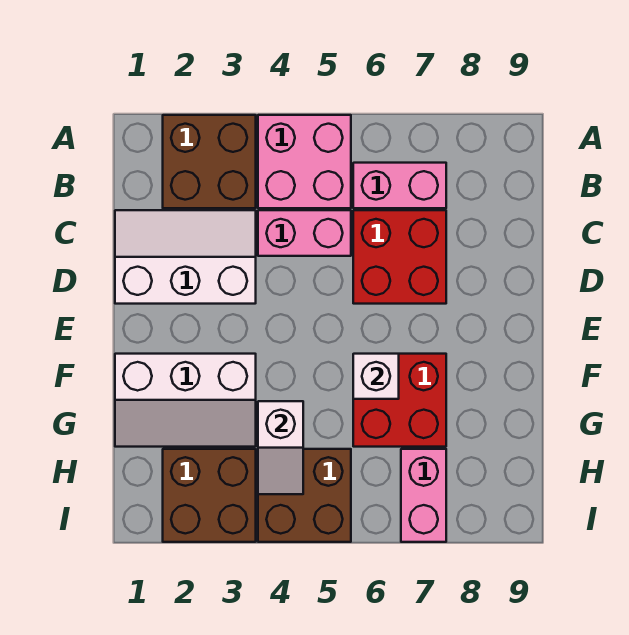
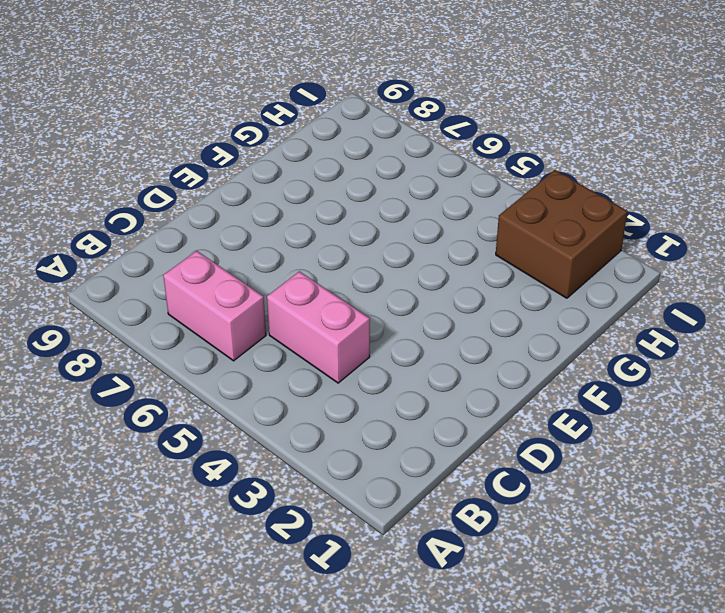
none -> brown 2x2 brick [163,115,256,208]
none -> pink 2x2 brick [258,115,351,208]
none -> white 2x3 slope [115,210,256,304]

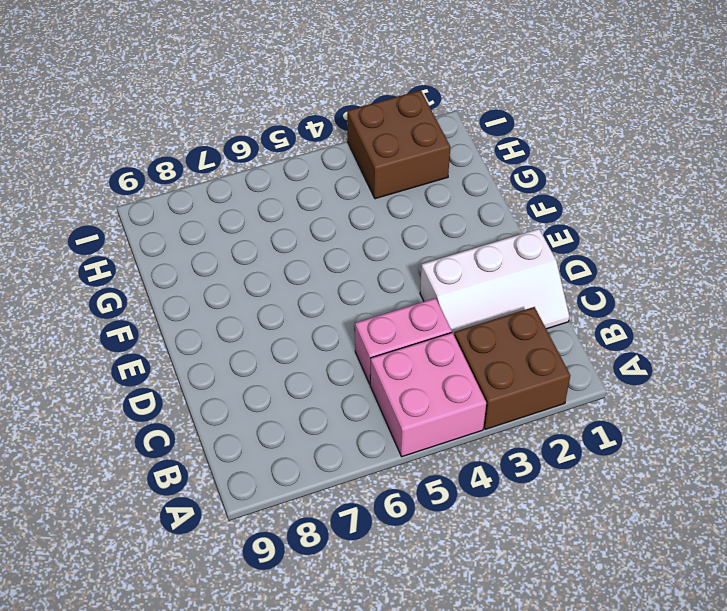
none -> pink 1x2 brick [353,163,446,208]
none -> red 2x2 brick [353,210,446,304]
none -> white 2x3 slope [115,354,256,447]

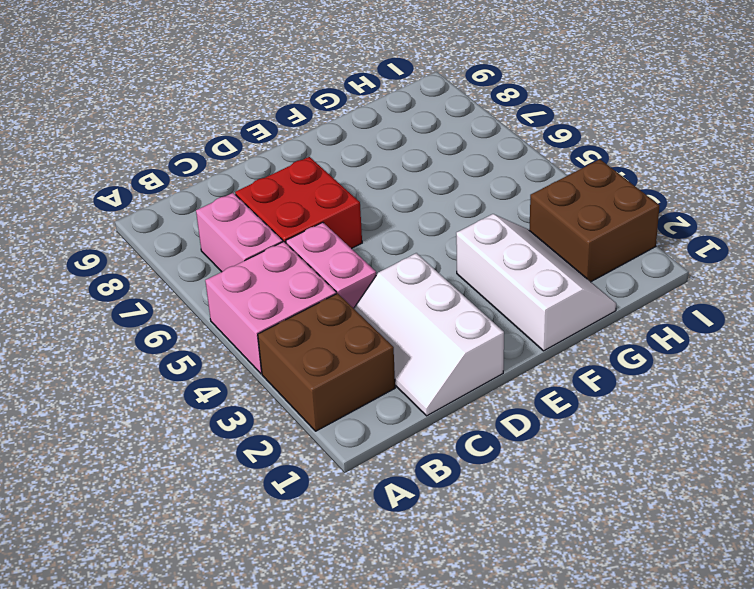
none -> red 2x2 brick [353,354,446,447]
none -> brown 2x2 brick [258,449,351,542]
none -> pink 1x2 brick [401,449,446,542]

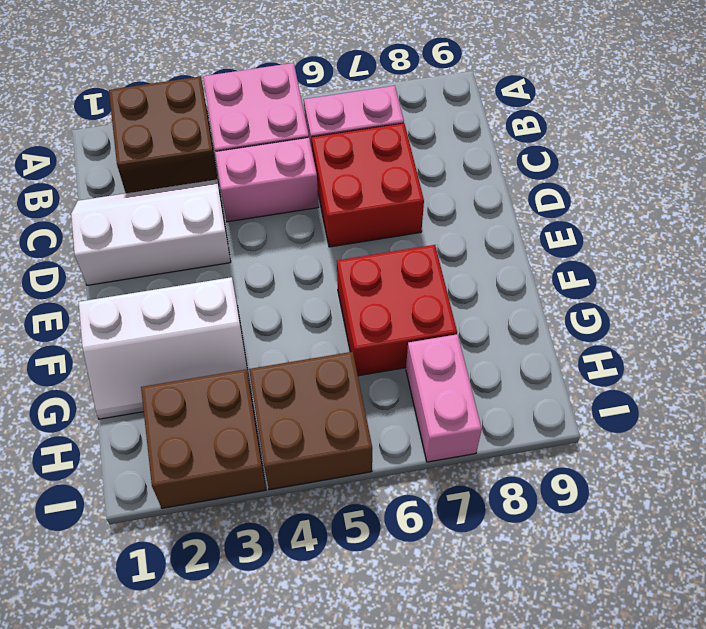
none -> white 1x1 brick [353,354,399,399]
none -> white 1x2 slope [258,401,303,494]

